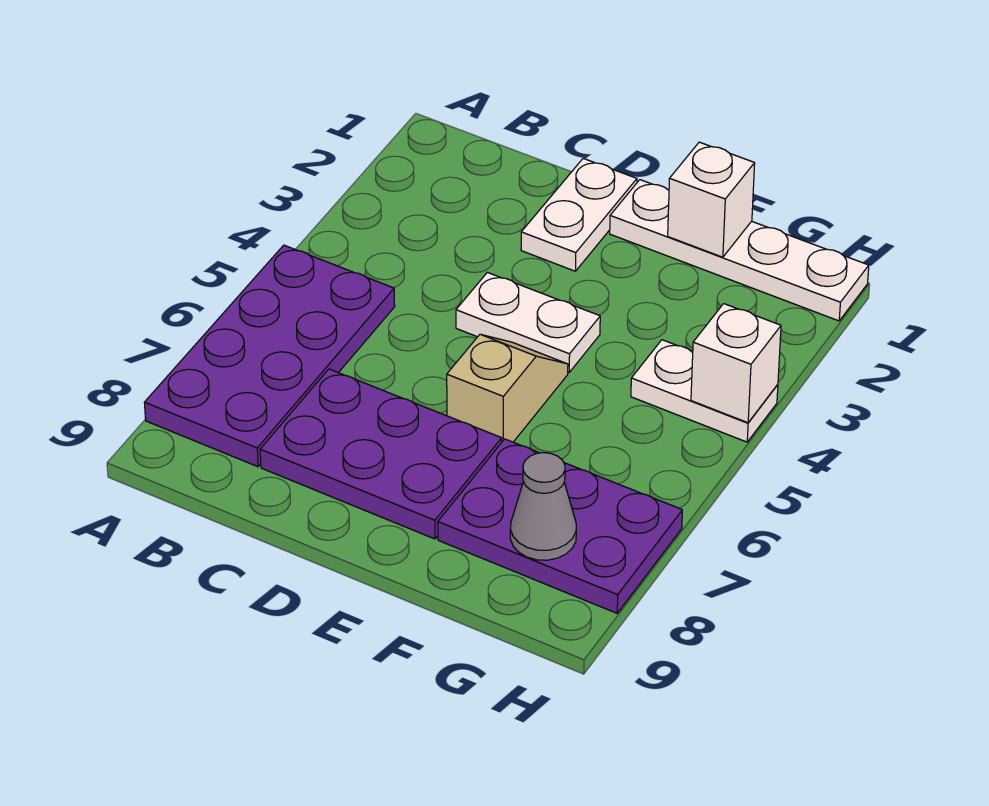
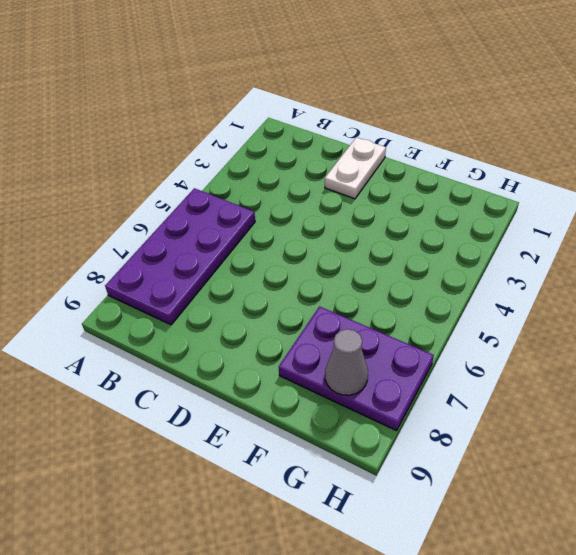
none -> purple 2x3 plate [260,369,502,539]
none -> white 1x2 plate [456,272,600,372]

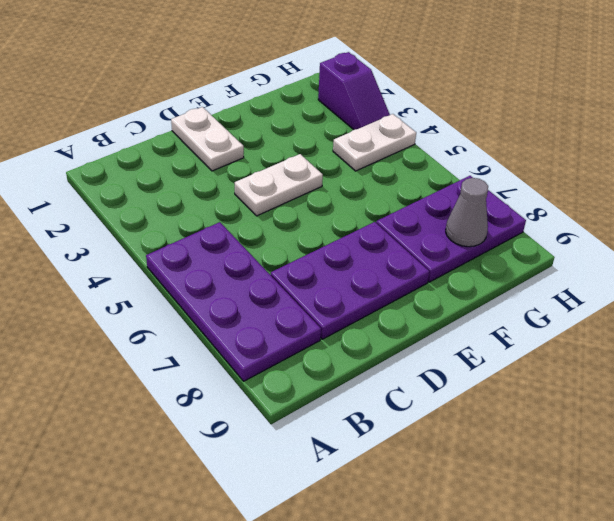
purple 1x2 slope [318,52,390,130] -> none
none -> white 1x4 plate [610,180,869,321]
none -> tan 1x2 slope [447,334,568,442]

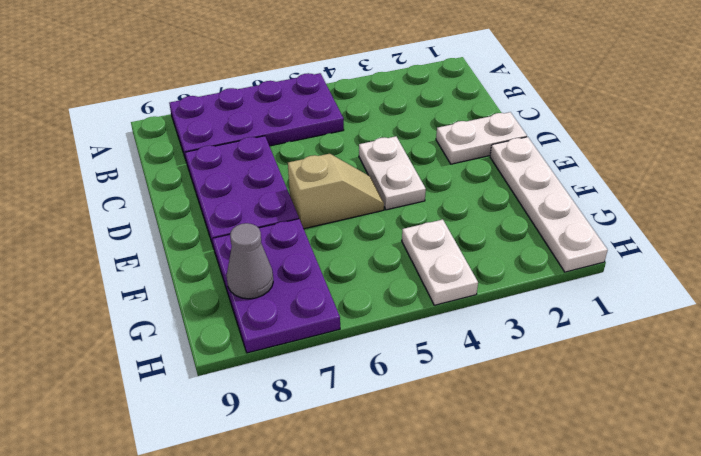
none -> white 1x1 brick [668,142,755,257]
none -> white 1x1 brick [691,304,781,423]

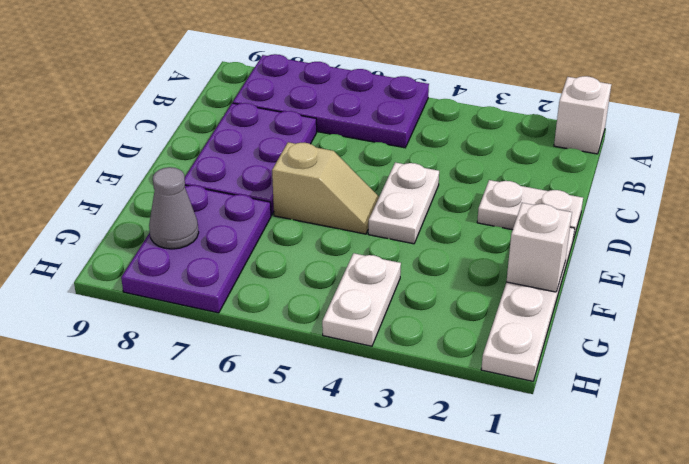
white 1x1 brick [554,76,611,154] -> white 1x1 brick moved to [691,304,781,423]

